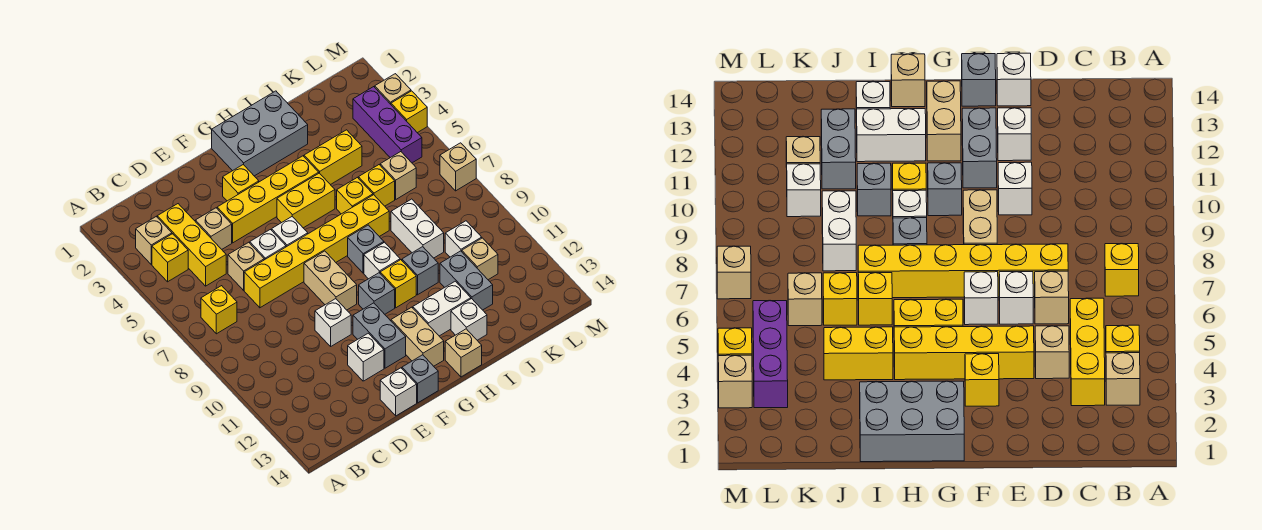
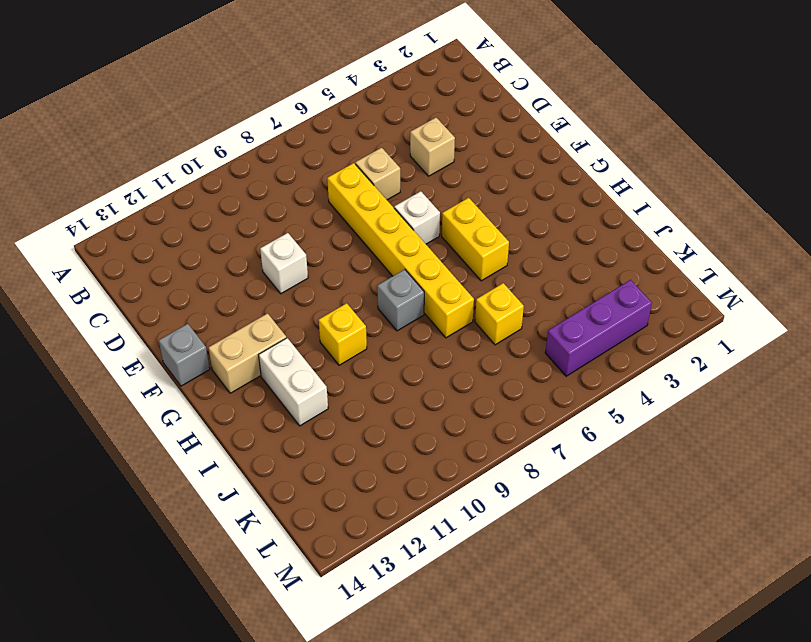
none -> tan 1x1 brick [136,217,172,264]
none -> yellow 1x1 brick [152,234,188,282]
none -> yellow 1x1 brick [201,286,237,334]
none -> yellow 1x3 brick [157,204,226,286]

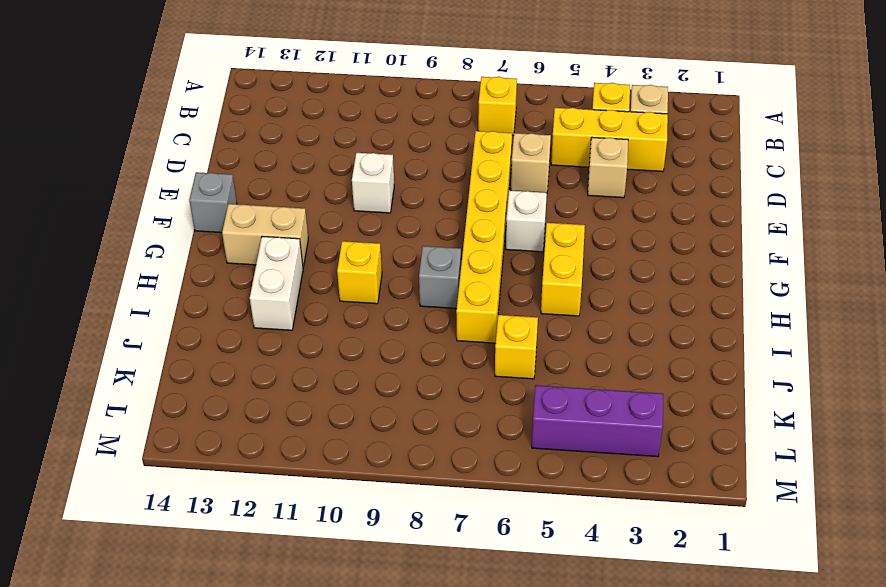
none -> yellow 1x4 brick [217,156,319,243]
none -> white 1x1 brick [250,230,286,260]
none -> white 1x1 brick [348,333,384,381]
none -> white 1x1 brick [380,368,417,416]

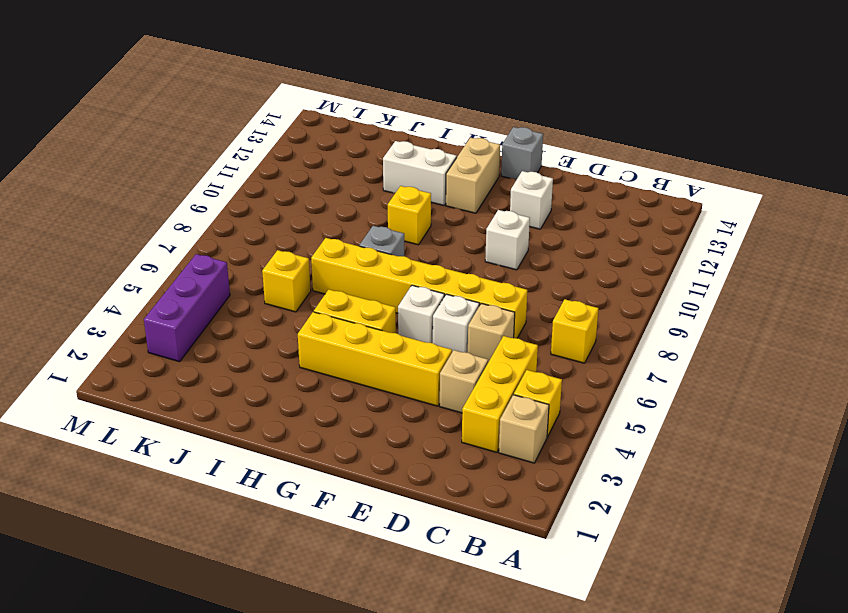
none -> white 1x1 brick [380,368,417,416]
none -> yellow 1x1 brick [223,165,259,201]
none -> tan 1x2 brick [304,251,357,310]
none -> grey 1x2 brick [353,303,406,368]

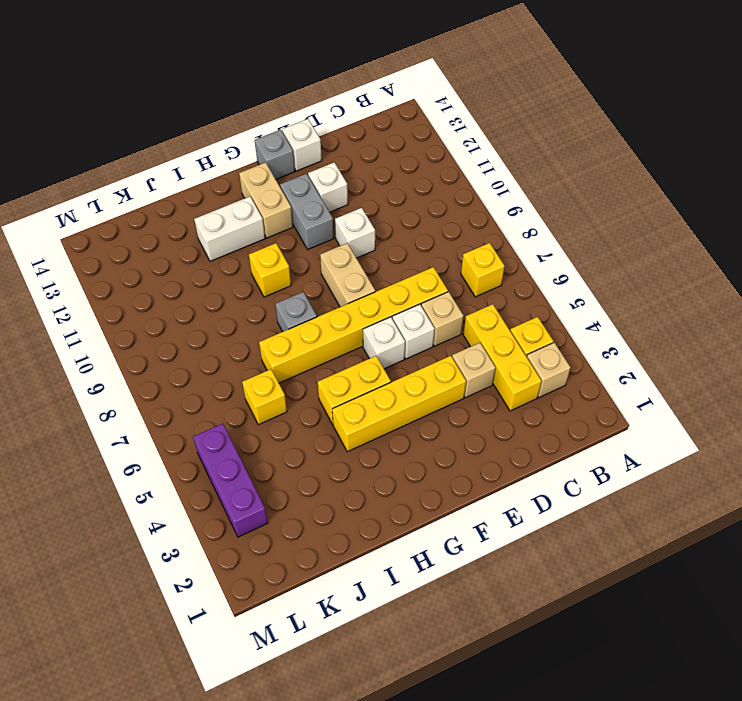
none -> yellow 1x1 brick [223,165,259,201]
none -> grey 2x3 brick [212,91,308,176]
none -> grey 1x1 brick [359,273,395,314]
none -> white 1x1 brick [364,242,400,279]

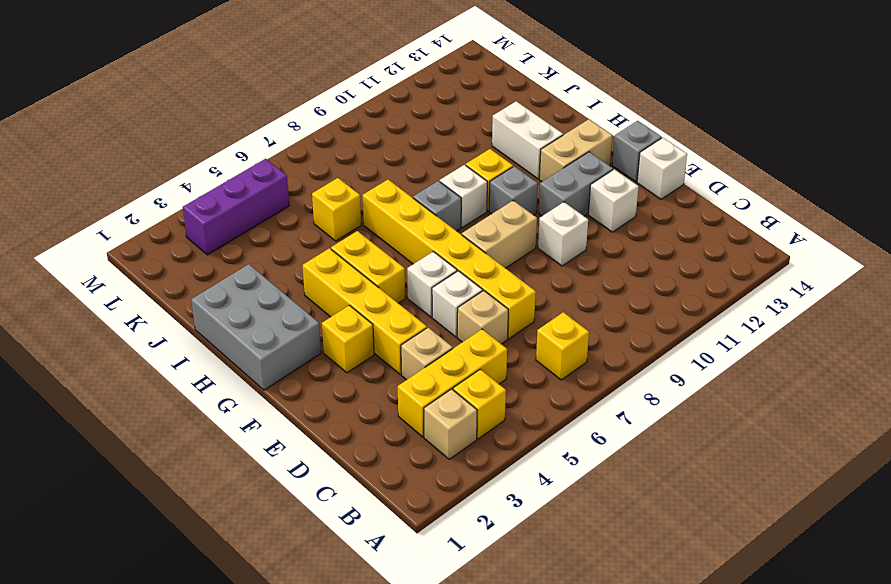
none -> tan 1x1 brick [445,329,482,377]
none -> yellow 1x2 brick [304,130,362,185]
none -> yellow 1x1 brick [337,178,373,214]
none -> grey 1x1 brick [402,247,438,295]

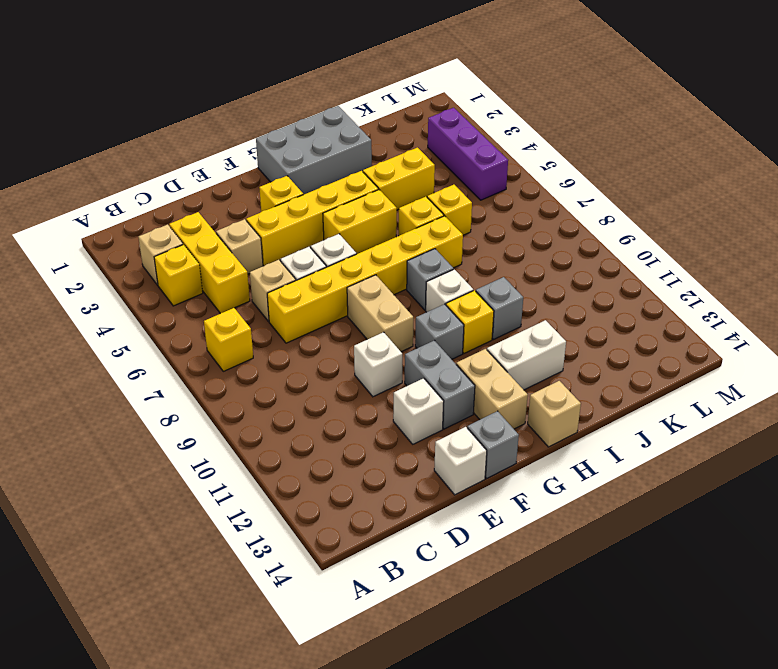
none -> white 1x1 brick [451,299,487,340]
none -> white 1x2 brick [391,199,444,258]
none -> grey 1x2 brick [440,251,493,310]
none -> tan 1x1 brick [380,152,416,199]

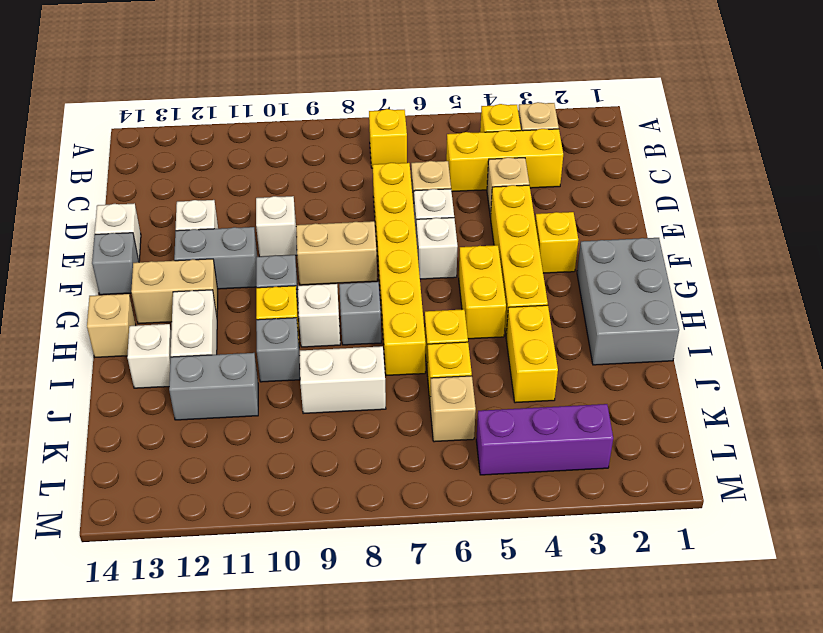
none -> white 1x1 brick [445,221,482,257]
none -> tan 1x1 brick [462,238,498,280]
none -> tan 1x1 brick [375,74,411,104]
none -> yellow 1x1 brick [391,91,427,133]

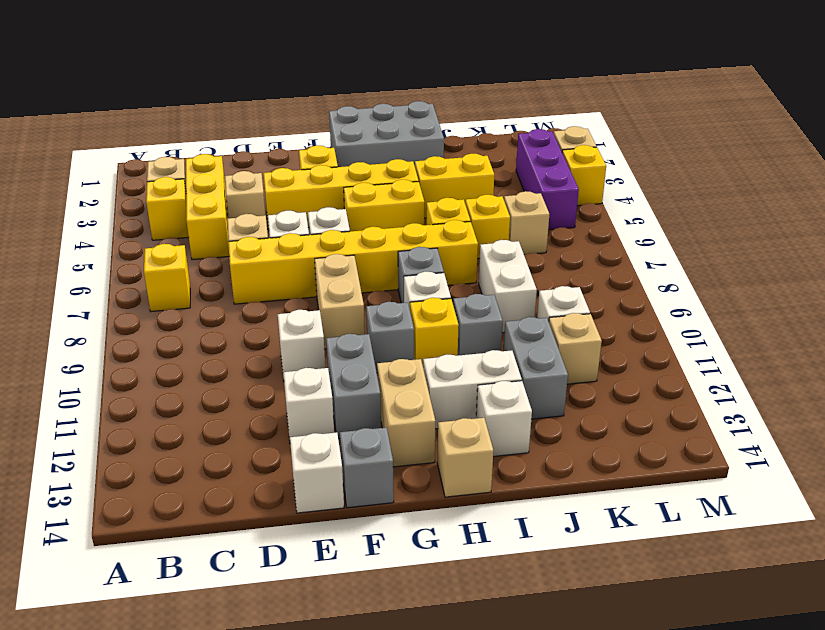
none -> tan 1x1 brick [440,143,476,191]

